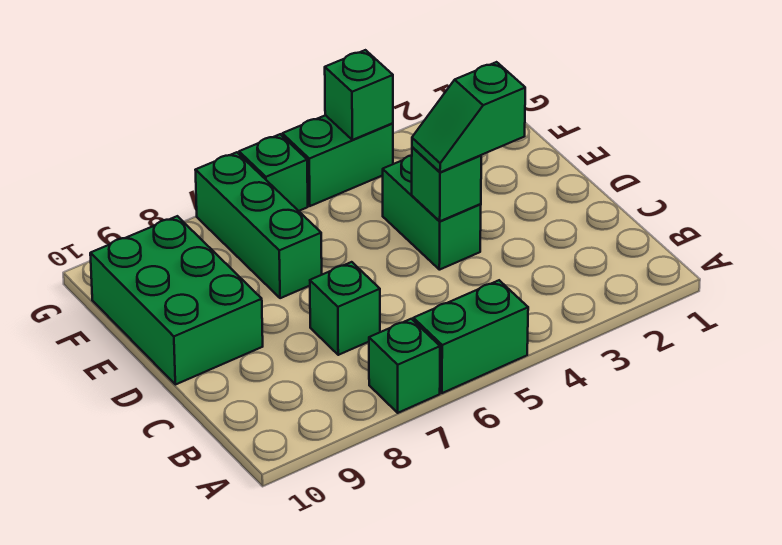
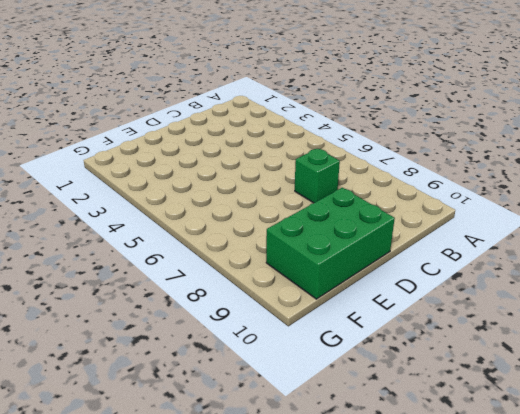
none -> green 1x2 brick [413,280,528,393]
none -> green 1x1 brick [369,319,440,413]

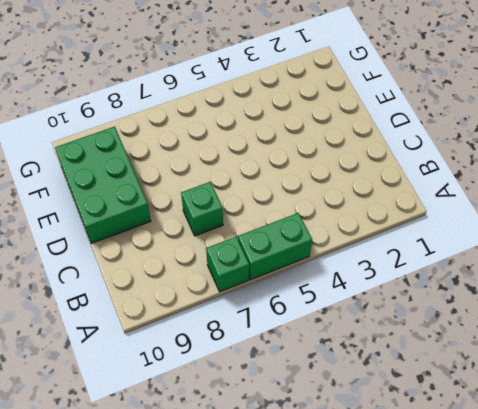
none -> green 1x2 brick [383,155,481,270]
none -> green 1x3 brick [196,152,322,298]

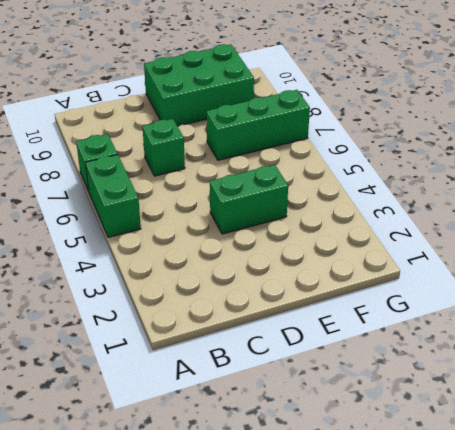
none -> green 1x2 brick [282,115,393,206]
none -> green 1x1 brick [239,134,308,211]

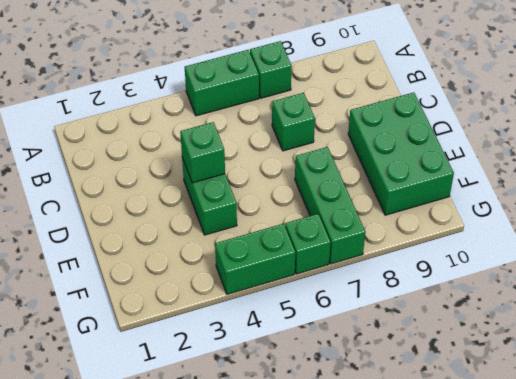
none -> green 1x1 brick [325,50,393,140]
none -> green 1x2 slope [412,62,525,172]

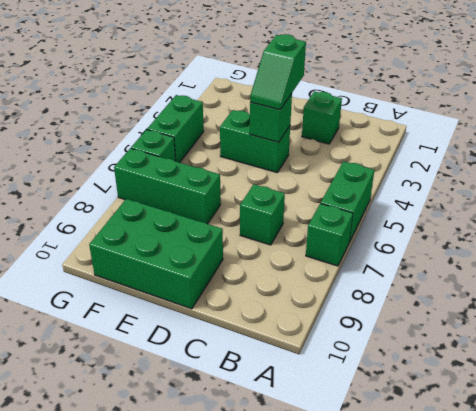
green 1x1 brick [302,91,342,144] -> green 1x1 brick moved to [325,50,393,140]

